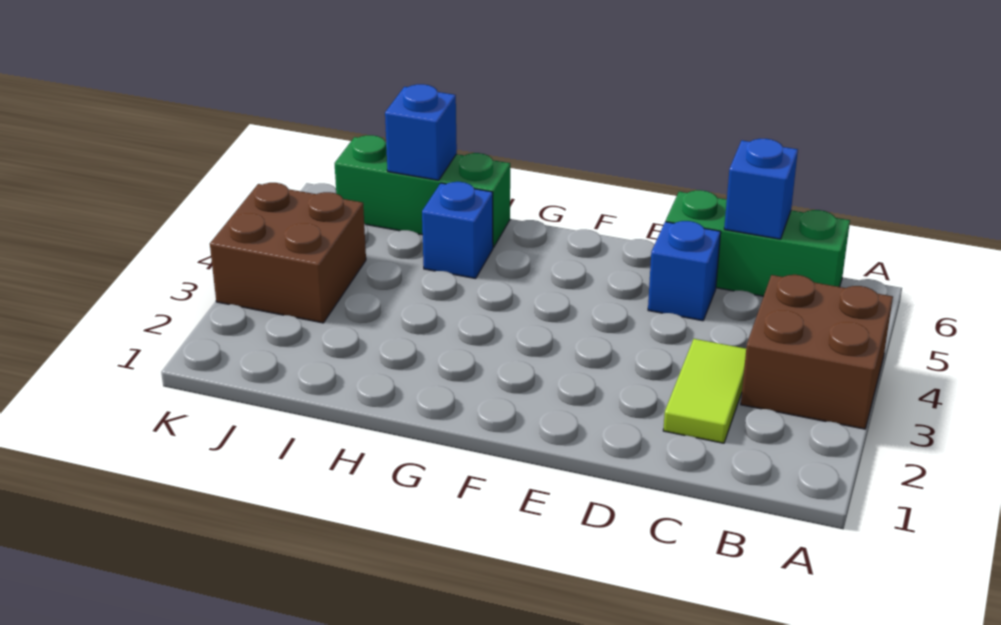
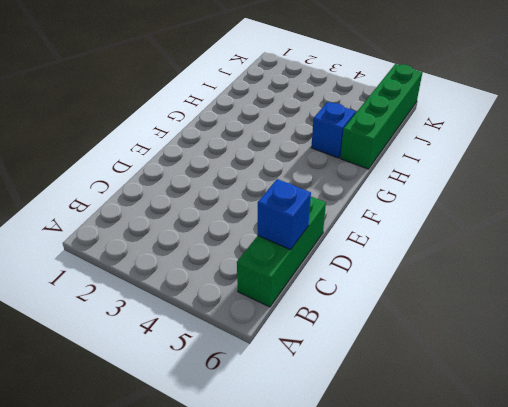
green 1x4 brick [340,64,422,169] -> green 1x3 brick [335,135,510,248]
none -> brown 2x2 brick [741,275,893,429]
none -> lime 1x2 tile [663,339,746,443]

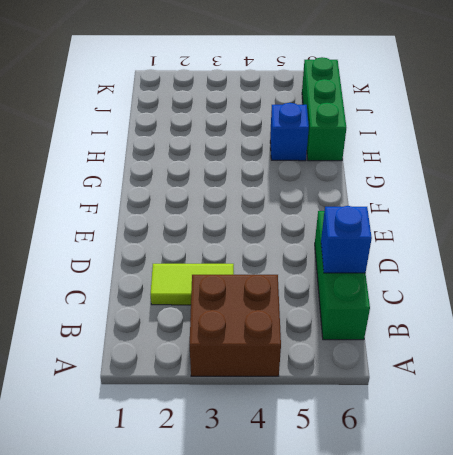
none -> blue 1x1 brick [648,221,721,321]
none -> brown 2x2 brick [210,183,366,323]

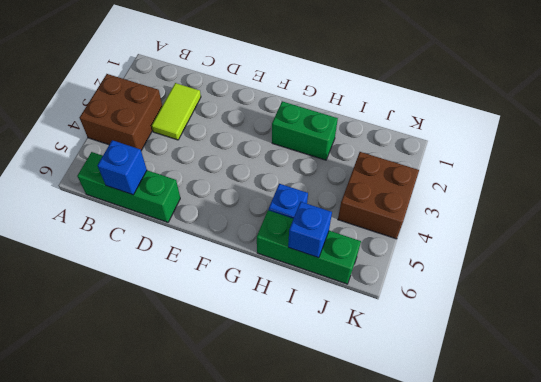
green 1x2 brick [272,101,338,160] -> none
none -> blue 1x1 brick [648,221,721,321]

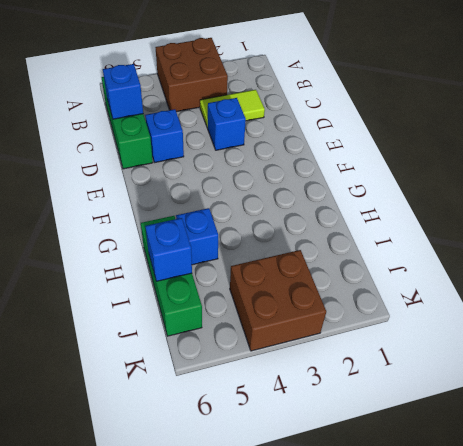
blue 1x1 brick [208,98,246,150] -> none

